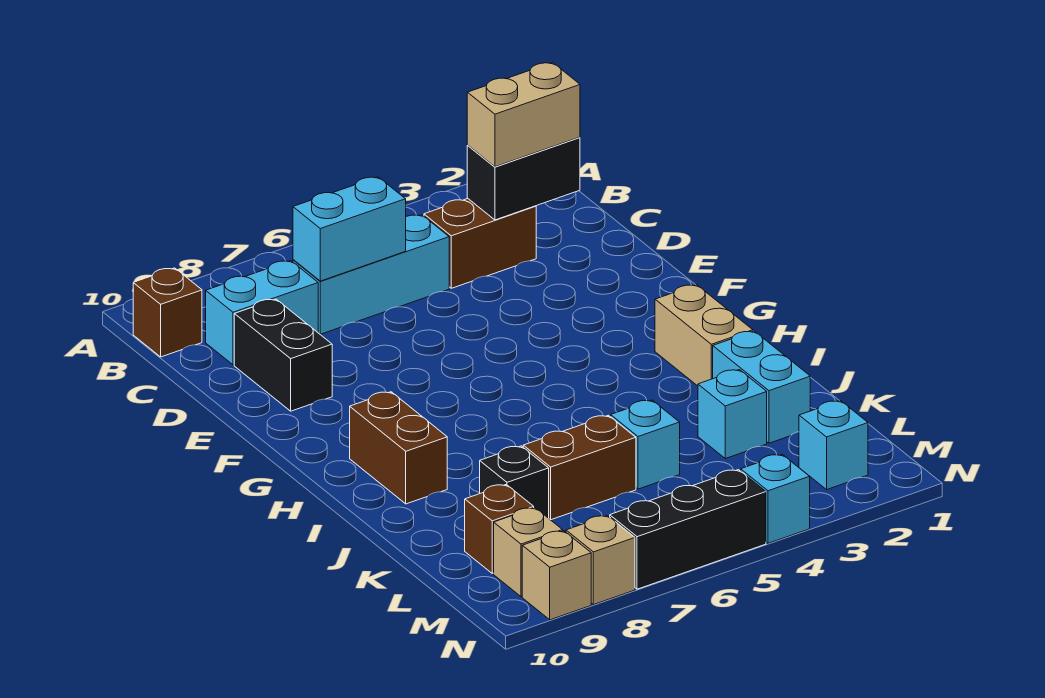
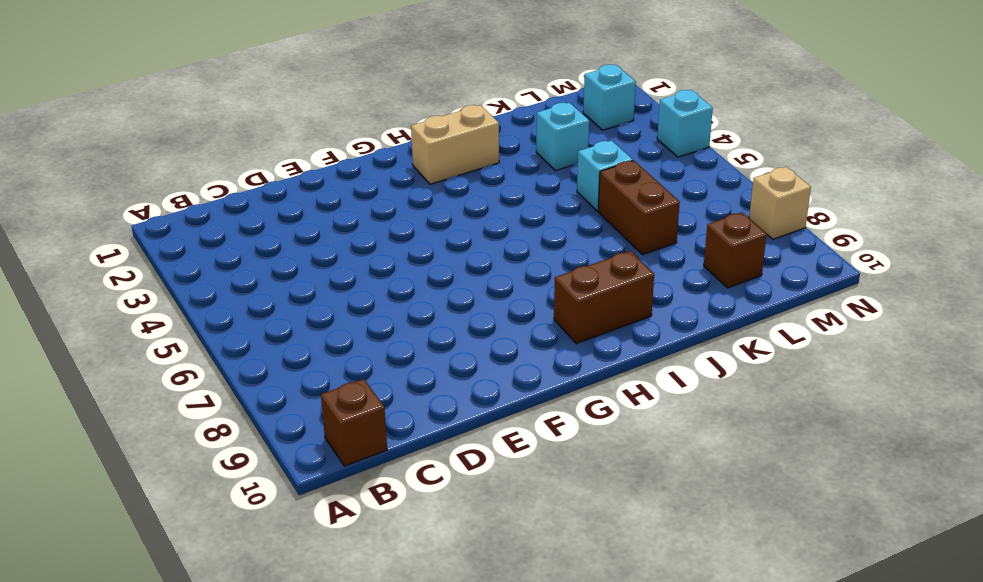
none -> brown 1x2 brick [424,199,536,288]
none -> cyan 1x3 brick [293,215,449,334]
none -> cyan 1x2 brick [206,261,318,365]

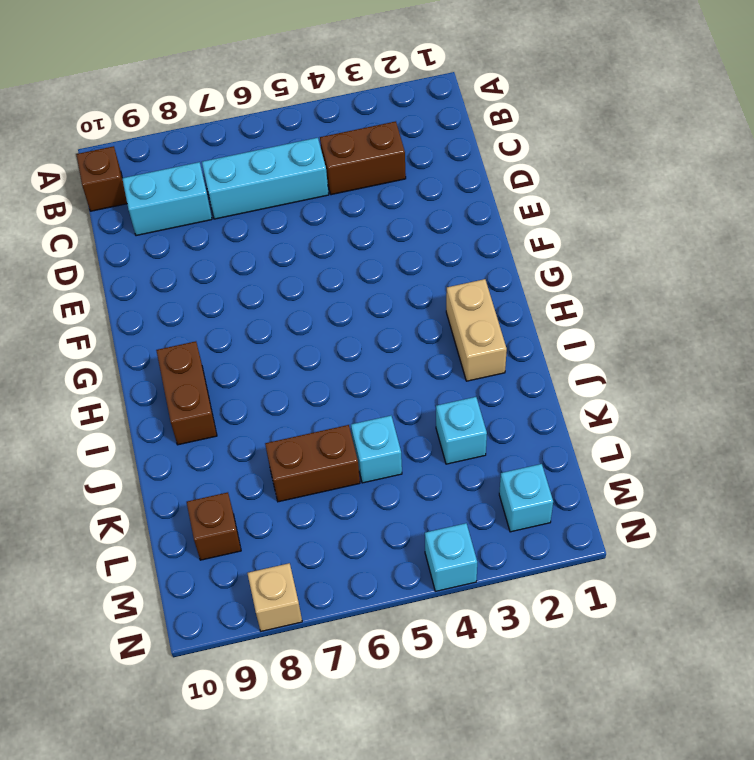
none -> black 1x2 brick [234,299,332,411]
none -> cyan 1x2 brick [713,331,810,443]
none -> black 1x1 brick [480,446,549,518]

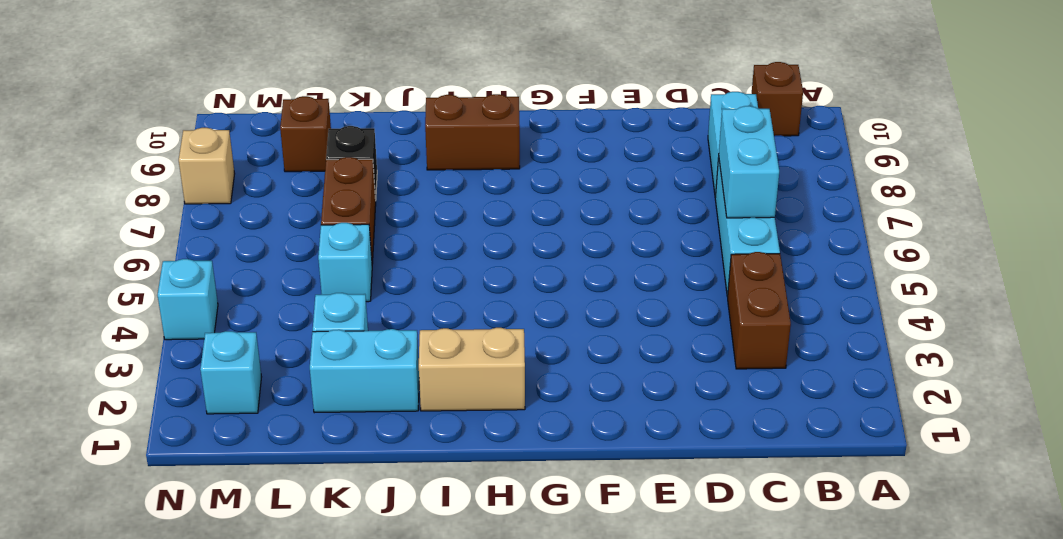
none -> black 1x2 brick [234,299,332,411]
none -> tan 1x1 brick [494,508,563,597]
none -> black 1x3 brick [610,470,766,589]

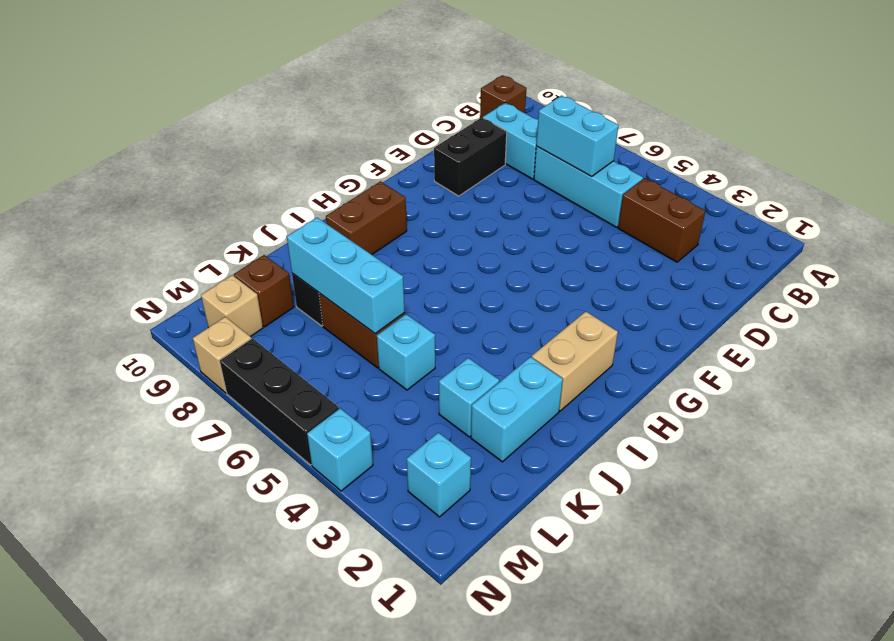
cyan 1x3 brick [287,218,405,334] -> none
none -> tan 1x1 brick [522,531,591,620]
none -> black 1x2 brick [467,137,580,220]
none -> tan 1x2 brick [467,63,580,167]

